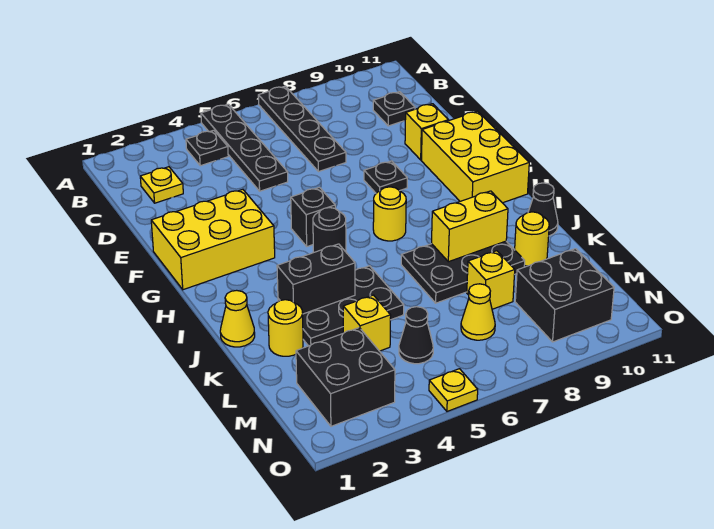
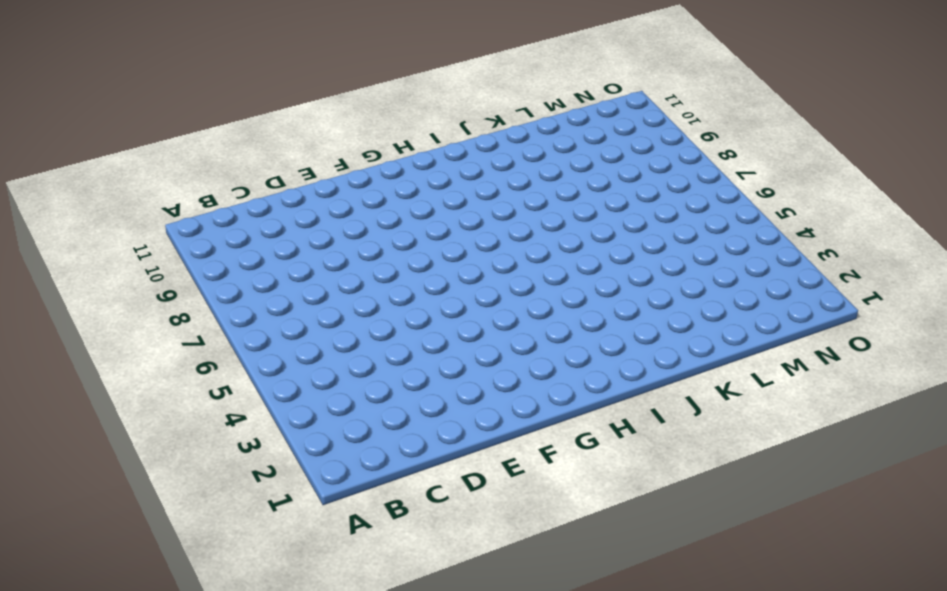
none -> black 1x4 plate [201,104,288,191]
none -> black 1x4 plate [258,86,346,172]
none -> black 1x1 plate [186,130,228,166]

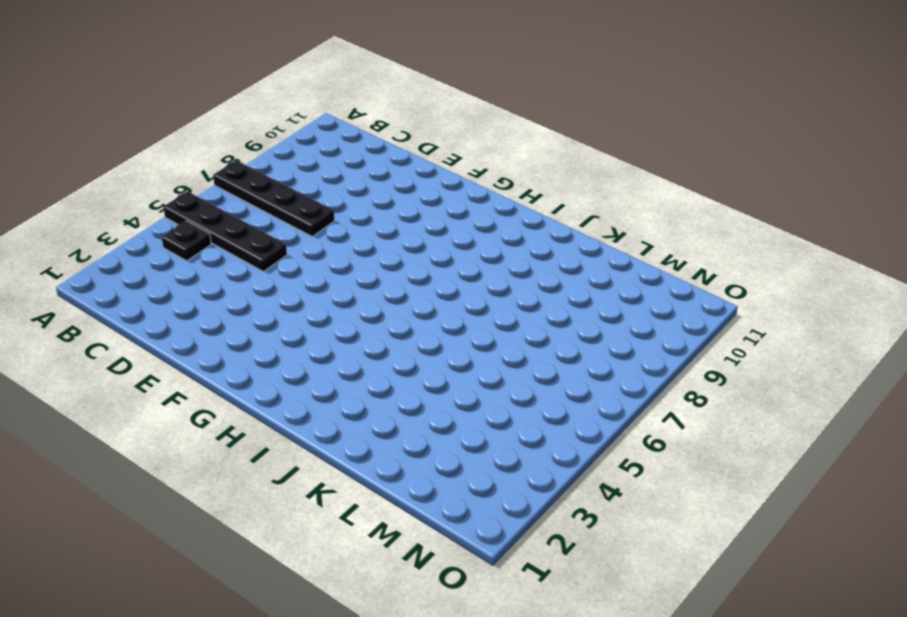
none -> yellow 1x1 plate [140,167,183,203]
none -> black 1x1 plate [373,92,415,126]
none -> yellow 1x1 brick [405,104,449,160]

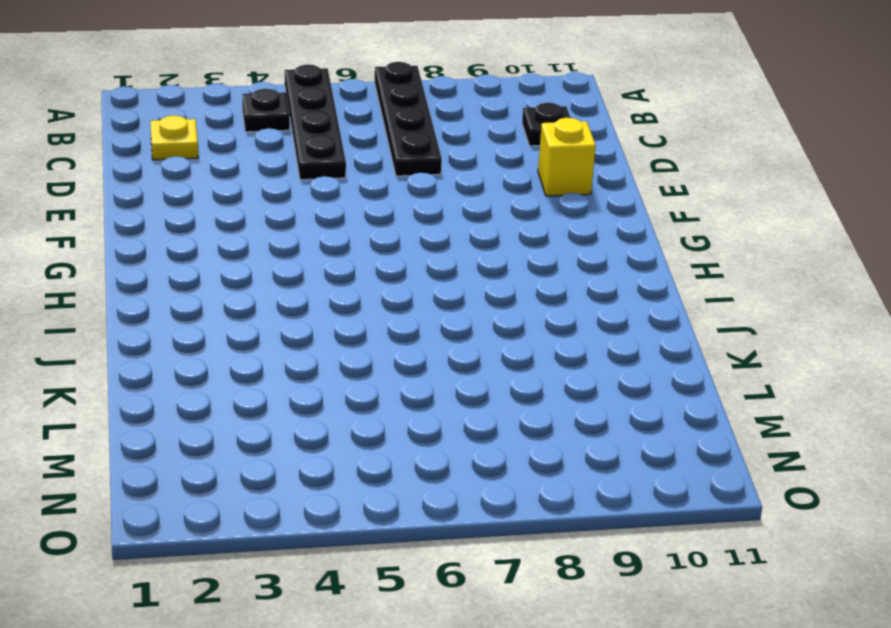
none -> yellow 2x3 brick [151,189,275,290]
none -> black 1x1 plate [364,161,407,193]
none -> yellow 2x3 brick [421,111,529,203]

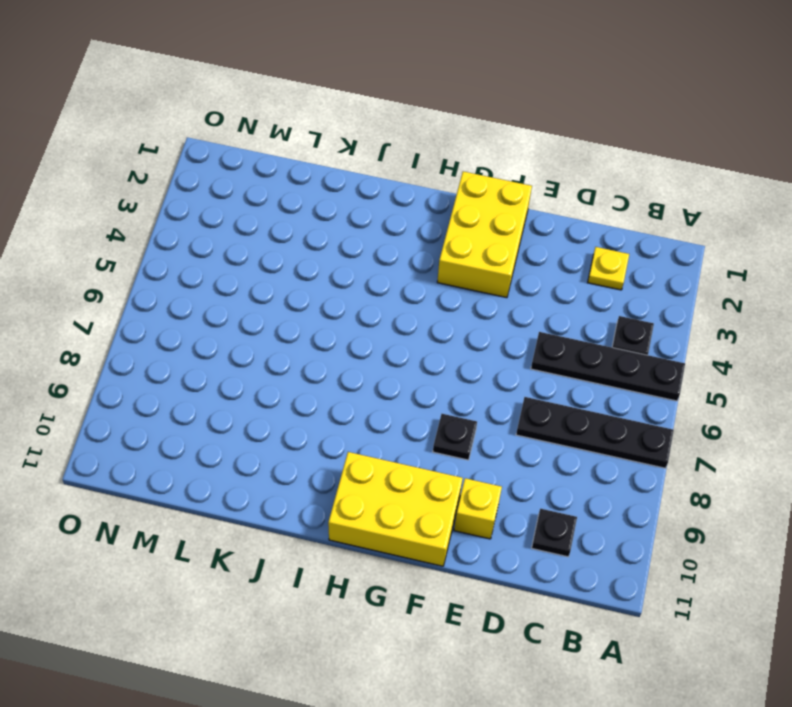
none -> black 1x1 brick [291,187,335,247]
none -> black 1x1 round brick [313,208,346,253]
none -> yellow 1x1 round brick [373,187,406,241]

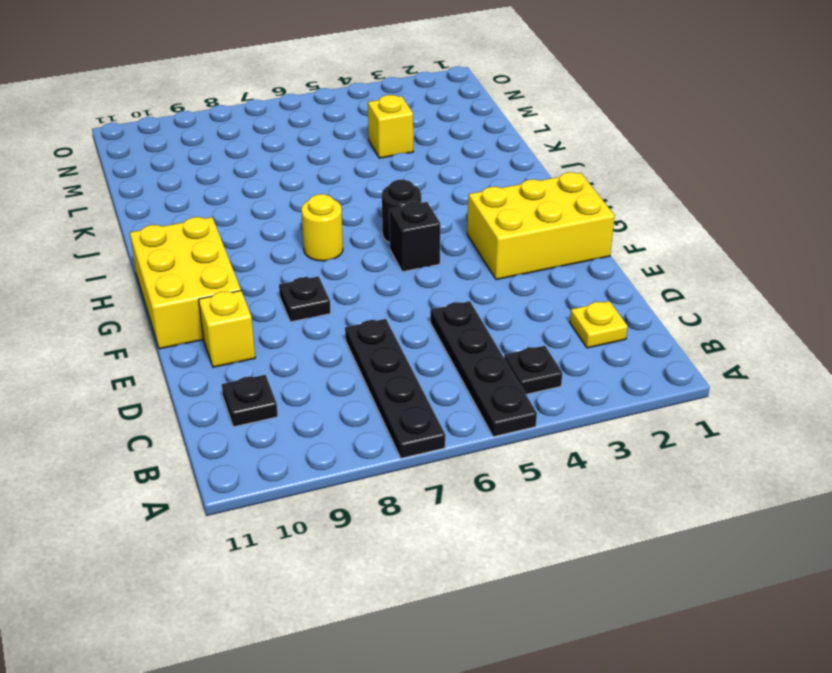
none -> yellow 1x1 cone [220,290,255,347]
none -> black 2x3 plate [278,266,404,346]
none -> black 2x3 plate [401,241,525,303]

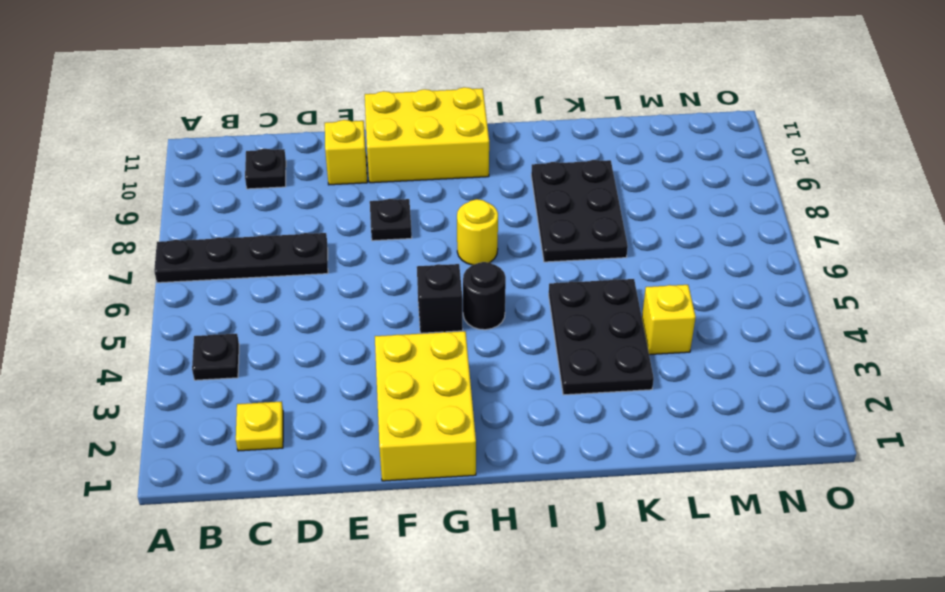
none -> black 1x4 plate [201,104,288,191]
none -> yellow 1x1 cone [220,290,255,347]
none -> black 1x1 cone [528,183,558,236]

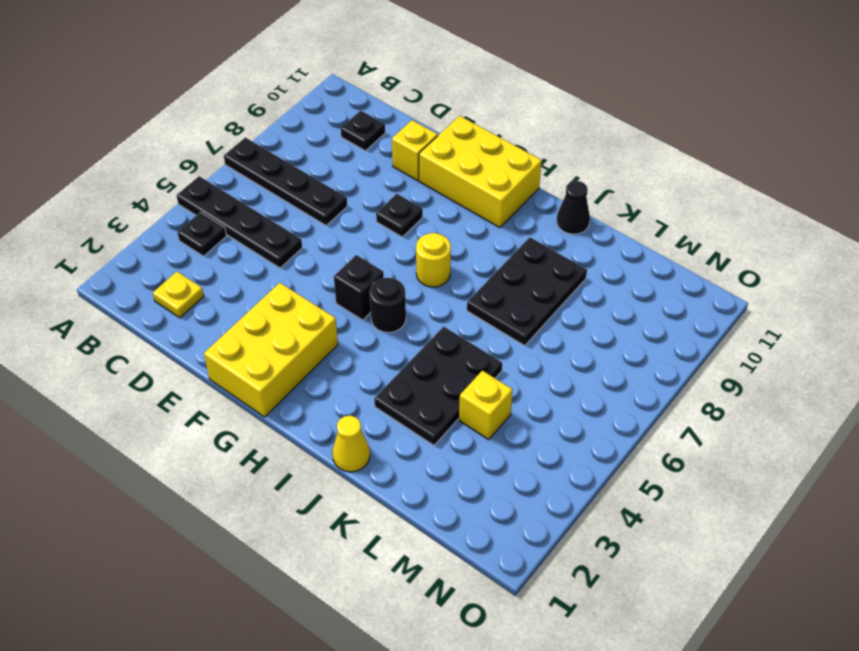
none -> yellow 1x1 round brick [268,300,303,356]
none -> yellow 1x1 round brick [515,212,549,266]
none -> yellow 1x1 brick [467,251,515,309]

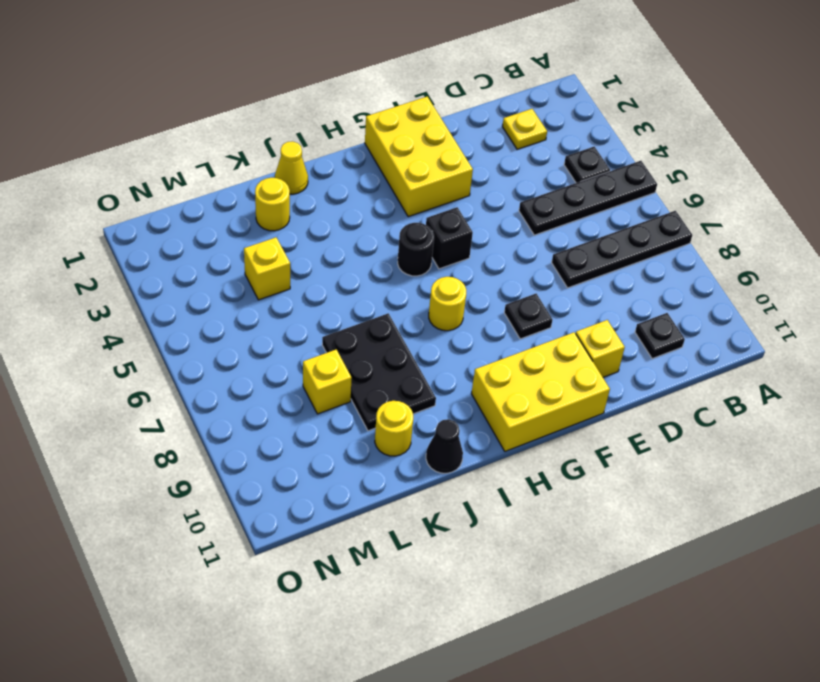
none -> black 2x3 plate [278,266,404,346]
none -> black 2x2 brick [296,328,395,426]
none -> black 1x1 cone [399,307,433,364]

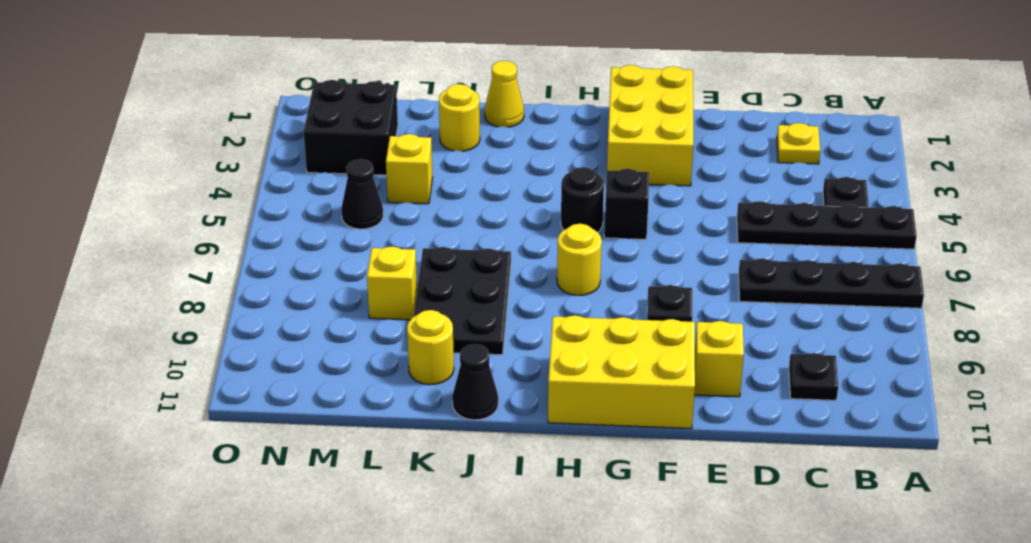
none -> black 2x3 plate [278,266,404,346]
none -> yellow 1x1 cone [461,284,495,340]
none -> black 2x2 brick [515,249,614,342]

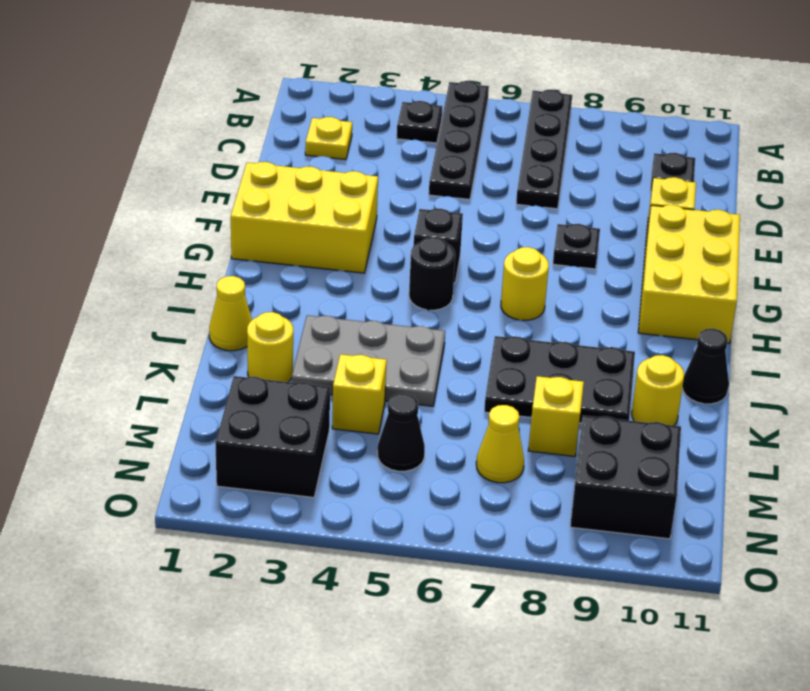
grey 2x3 plate [292,315,445,406] -> black 2x3 plate [278,266,404,346]
none -> yellow 1x1 plate [429,369,478,411]
none -> black 1x2 brick [277,244,355,314]
none -> yellow 1x2 brick [432,191,508,262]

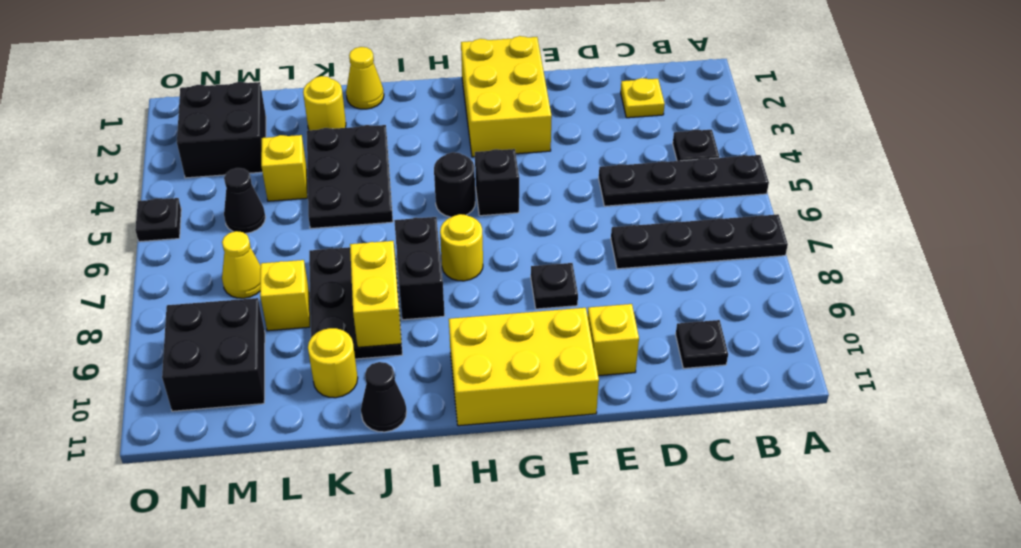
black 1x2 brick [394,217,445,320] -> black 1x2 brick moved to [277,244,355,314]
black 1x1 plate [135,198,181,242] -> yellow 1x1 plate [429,369,478,411]

